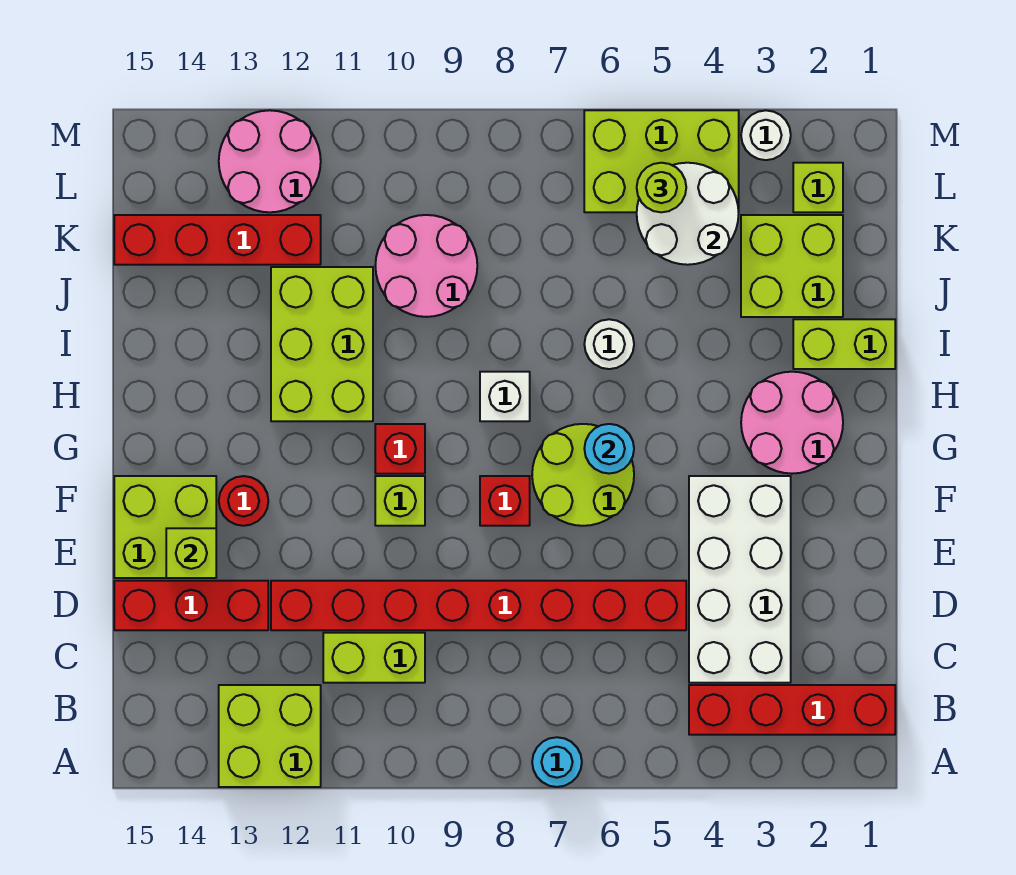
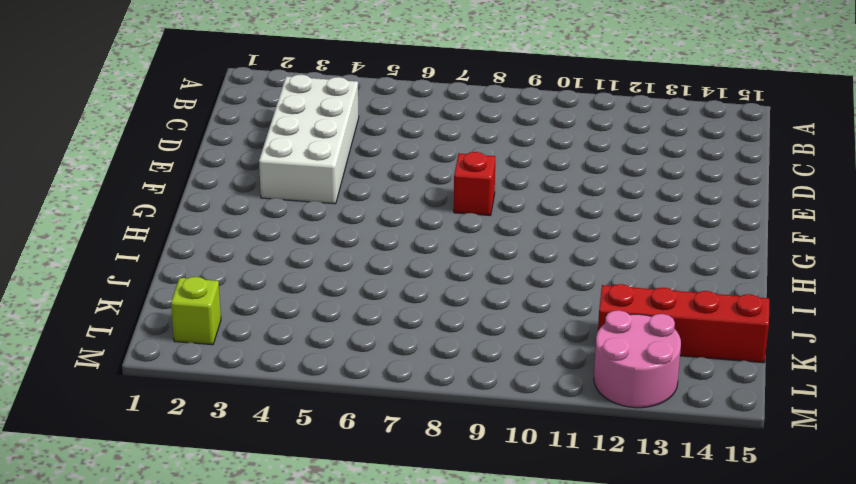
none -> cyan 1x1 round brick [532,737,582,787]
none -> lime 2x2 brick [219,685,321,787]
none -> red 1x4 brick [689,685,895,735]

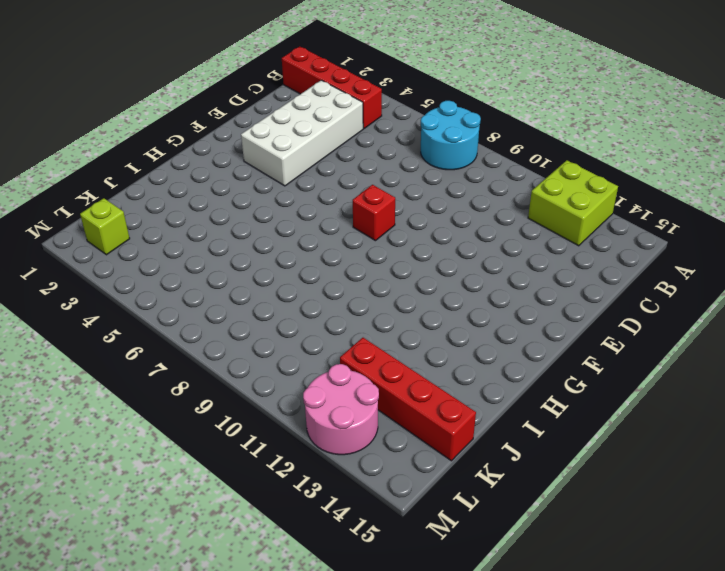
cyan 2x2 round brick [421,101,481,170] -> cyan 1x1 round brick [532,737,582,787]
none -> lime 1x2 brick [323,633,425,683]
none -> red 1x8 brick [271,581,686,630]
none -> red 1x3 brick [114,581,268,630]

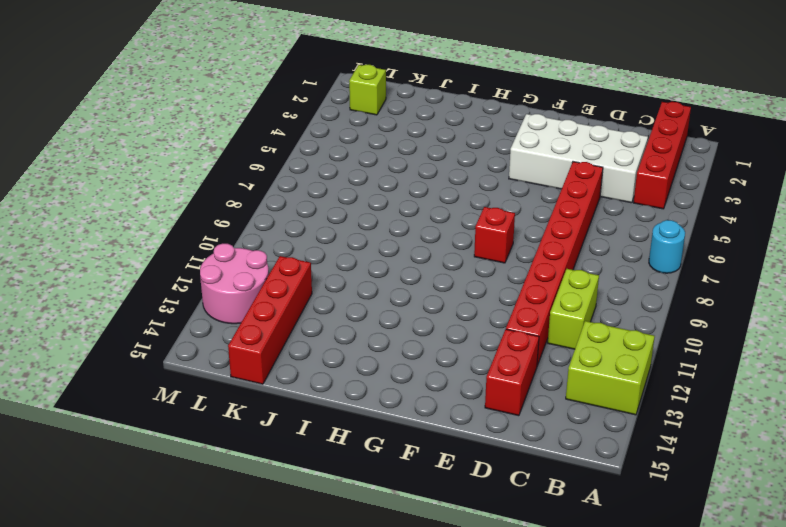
red 1x2 brick [485,329,539,416] -> red 1x3 brick [114,581,268,630]
none -> lime 2x2 brick [114,476,216,578]
none -> lime 2x2 round brick [532,424,634,526]
none -> lime 1x1 brick [375,476,425,526]

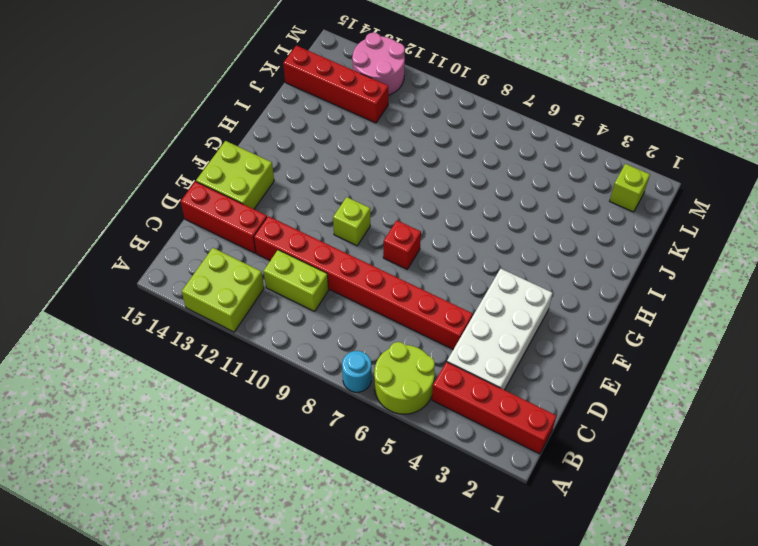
lime 2x2 round brick [374,342,435,414] -> lime 2x2 round brick moved to [532,424,634,526]
none -> red 1x1 round brick [219,476,268,526]
none -> pink 2x2 round brick [741,372,843,474]
none -> red 1x1 brick [375,424,425,474]

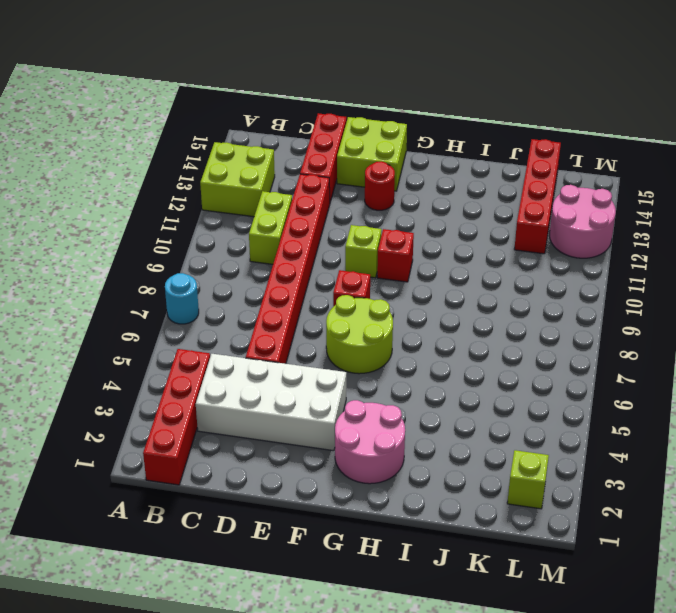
none -> white 1x1 brick [480,372,530,421]
none -> lime 2x3 brick [271,267,373,421]
none -> lime 1x2 brick [793,319,895,369]

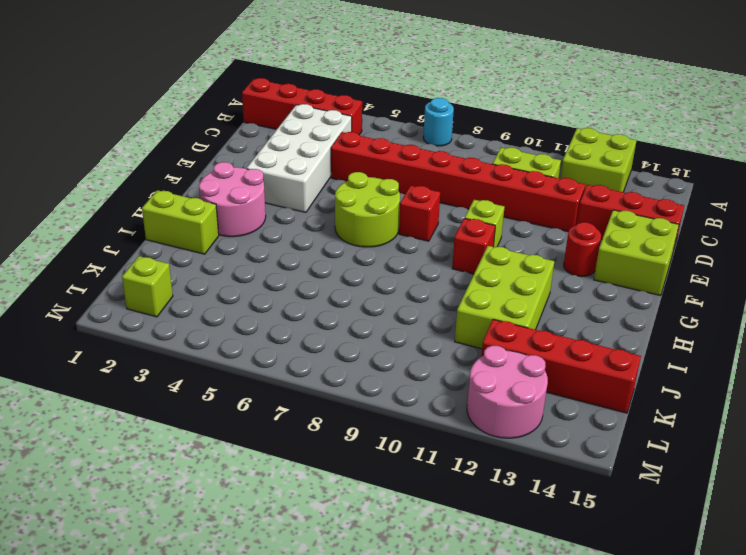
none -> white 1x1 brick [480,372,530,421]
none -> white 1x1 round brick [584,319,634,369]
none -> lime 2x2 brick [741,215,843,317]

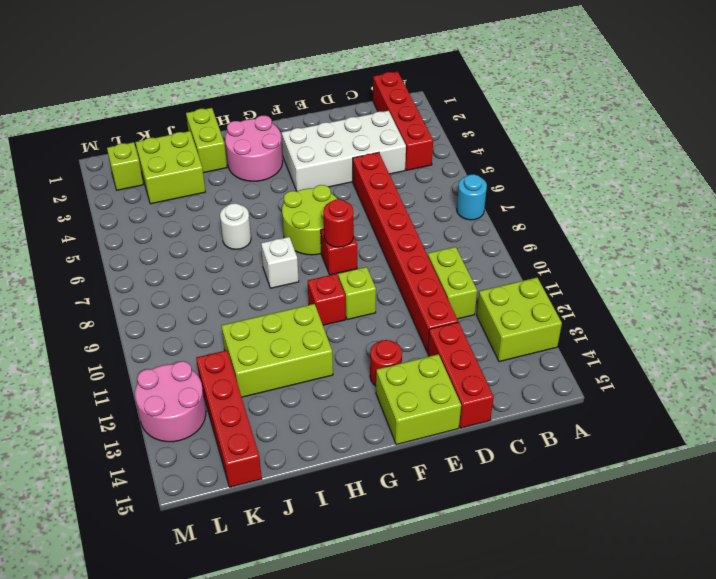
red 1x1 round brick [323,199,354,247] -> none
none -> pink 2x2 round brick [375,215,477,317]
none -> lime 2x3 brick [584,110,739,212]
none -> white 1x1 round brick [741,110,791,160]

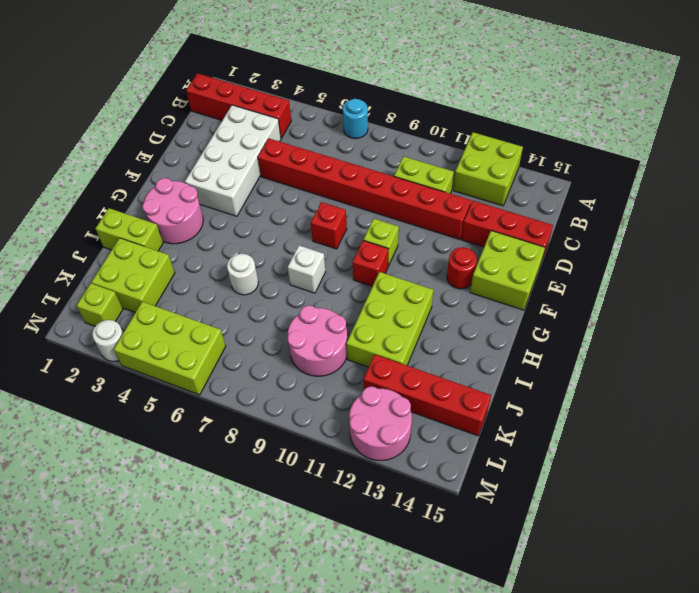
none -> lime 2x2 round brick [532,424,634,526]
none -> lime 1x1 brick [166,528,216,578]
none -> cyan 1x1 round brick [584,424,634,474]

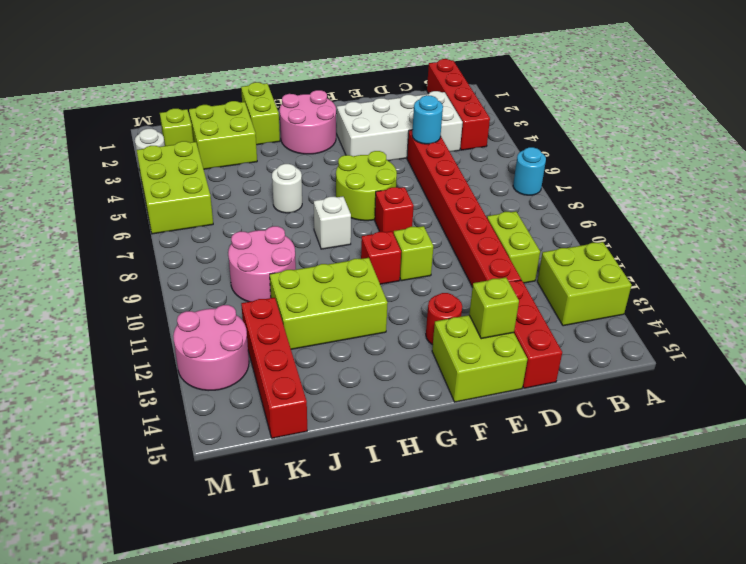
cyan 1x1 round brick [412,95,443,144] -> cyan 1x1 round brick moved to [584,424,634,474]
none -> white 2x2 round brick [637,163,739,265]
none -> lime 1x1 round brick [637,163,686,212]

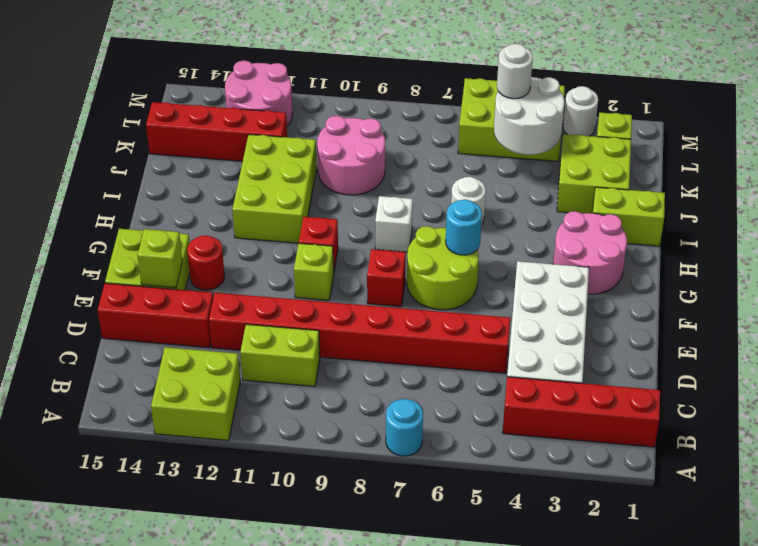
white 1x1 round brick [497,44,533,99] -> lime 1x1 round brick [637,163,686,212]

